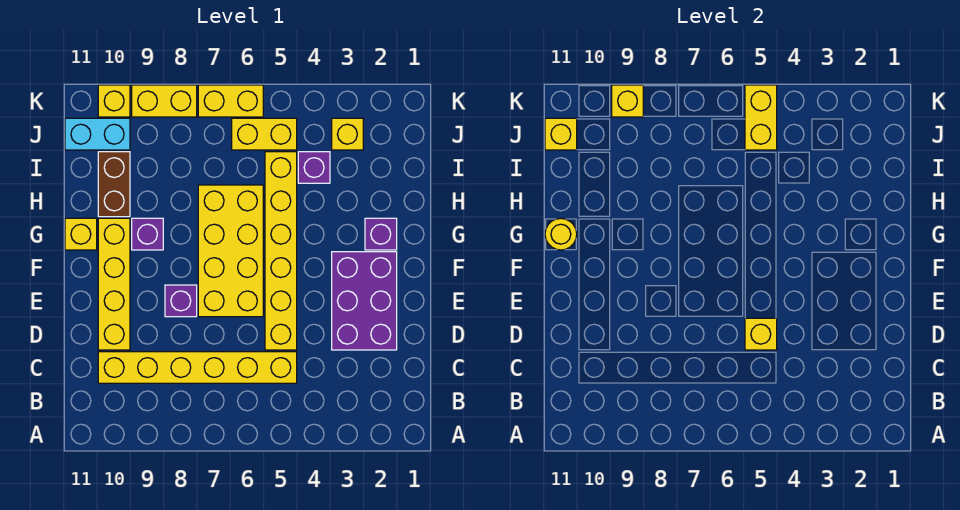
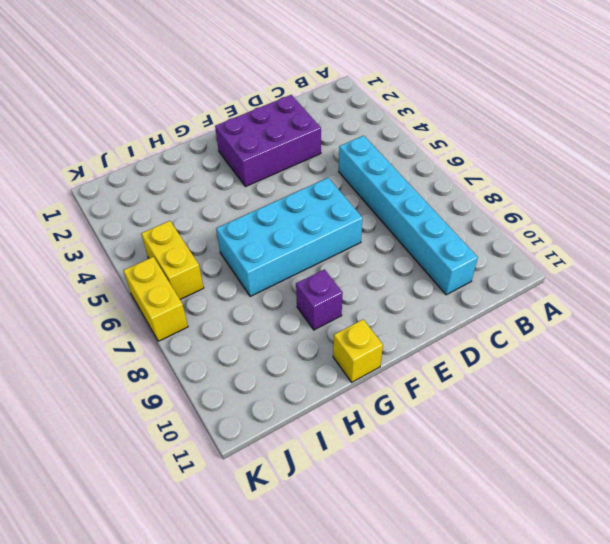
cyan 1x6 brick [339,136,478,295] -> yellow 1x6 brick [98,352,297,383]
cyan 2x4 brick [216,178,363,296] -> yellow 2x4 brick [198,185,263,317]
none -> yellow 1x6 brick [265,152,297,350]
none -> yellow 1x4 brick [98,218,130,350]
none -> purple 1x1 brick [165,285,197,317]

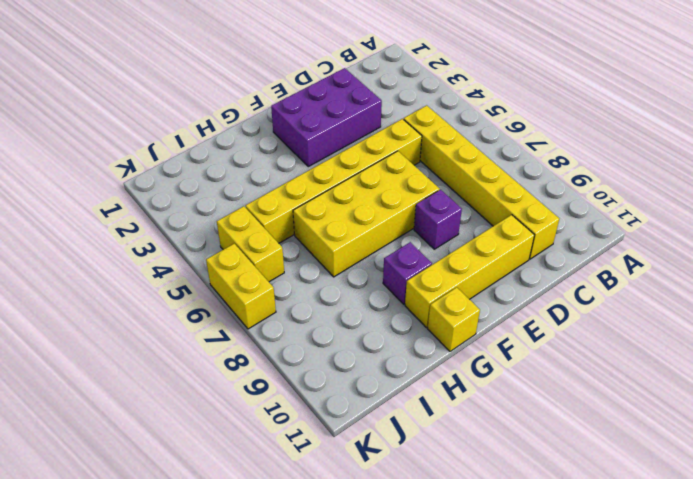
none -> purple 1x1 brick [365,218,397,250]
none -> brown 1x2 brick [98,152,130,217]
none -> purple 1x1 brick [298,152,330,183]

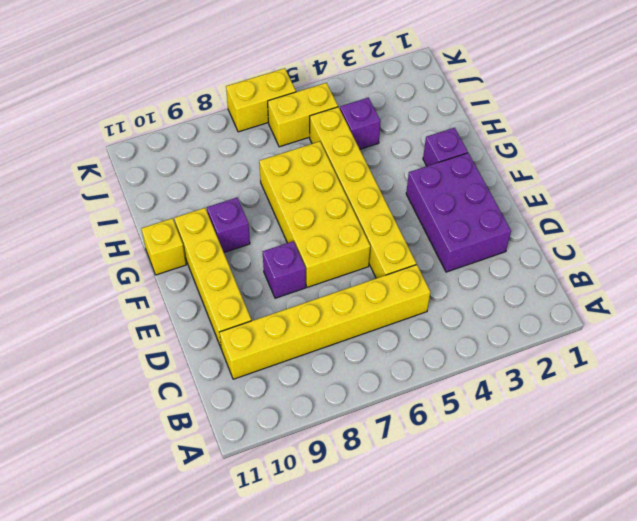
none -> brown 1x2 brick [98,152,130,217]
none -> yellow 1x1 brick [332,118,363,150]
none -> cyan 1x2 brick [65,118,130,150]

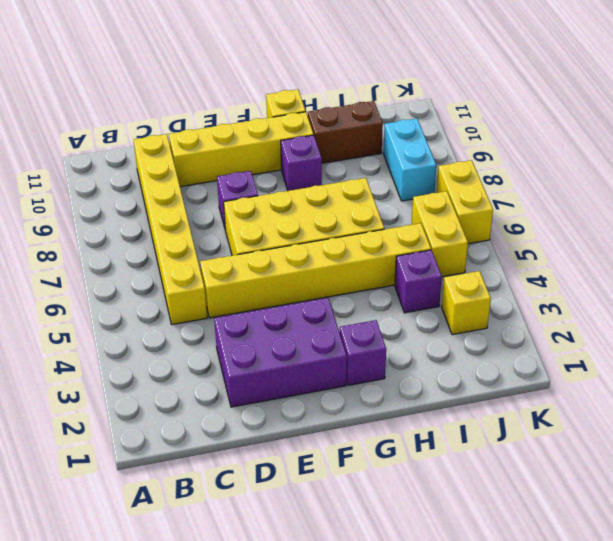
cyan 1x2 brick [384,118,436,201] -> cyan 1x2 brick moved to [65,118,130,150]
none -> yellow 1x2 brick [132,85,197,117]
none -> yellow 1x1 brick [98,85,130,117]
none -> yellow 1x1 brick [745,318,777,350]

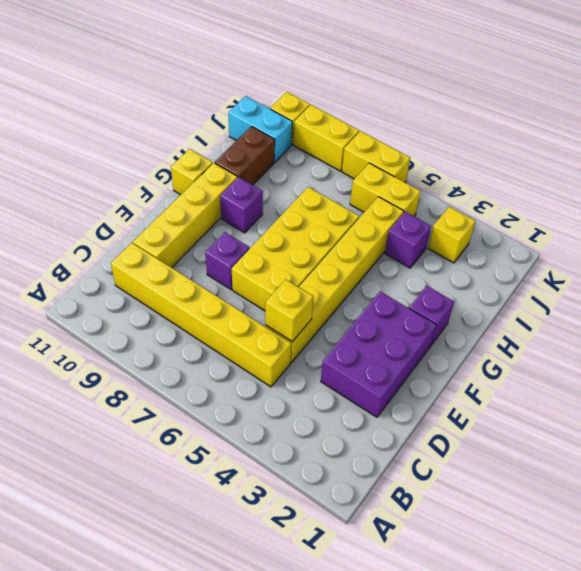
none -> yellow 1x1 round brick [545,218,577,250]
none -> yellow 1x2 brick [745,85,777,150]
none -> yellow 1x1 brick [545,118,577,150]

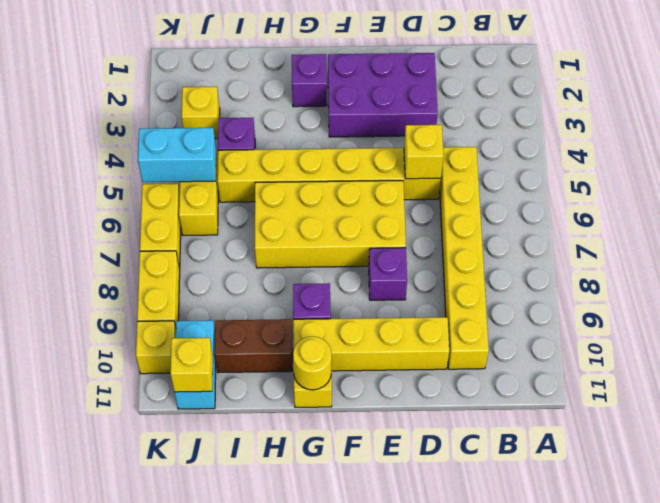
cyan 1x2 brick [138,128,216,182] -> yellow 1x2 brick [745,85,777,150]
none -> yellow 1x1 brick [612,85,643,117]

